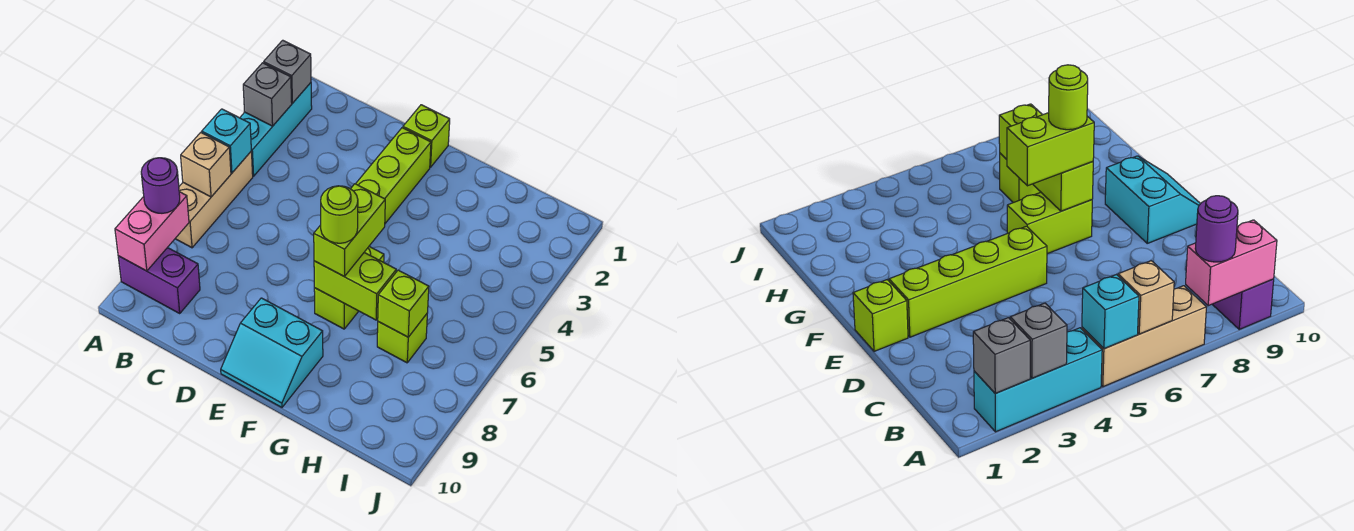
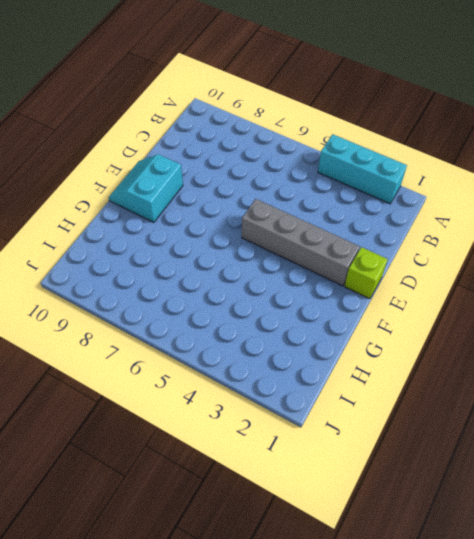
grey 1x4 brick [242,199,360,286] -> lime 1x4 brick [356,128,431,223]
none -> tan 1x3 brick [175,152,253,248]
none -> purple 1x2 brick [118,248,200,313]
none -> lime 1x2 brick [314,247,384,329]

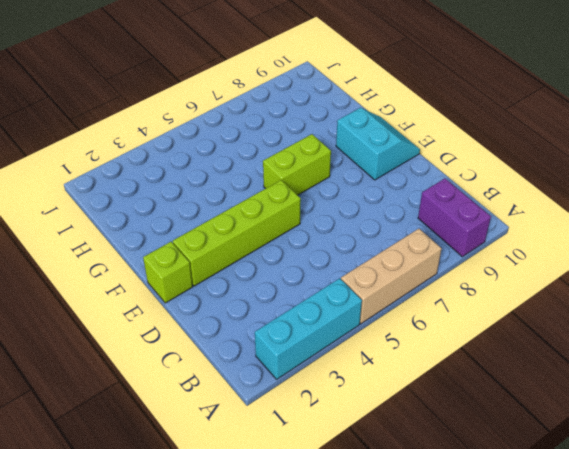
none -> lime 1x1 brick [377,314,427,363]
none -> grey 1x1 brick [264,40,311,103]
none -> grey 1x1 brick [243,63,292,126]

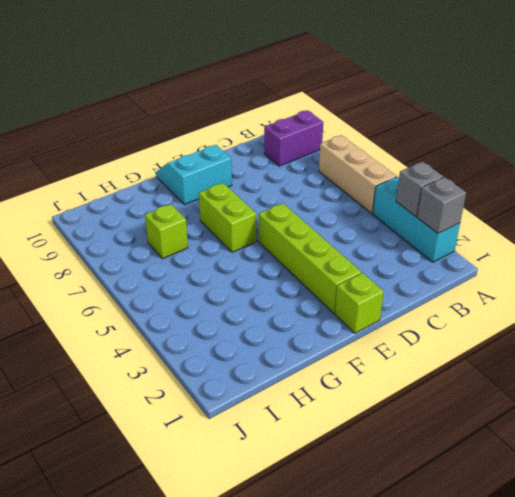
none -> cyan 1x1 brick [202,109,251,173]
none -> tan 1x1 brick [181,133,231,197]
none -> pink 1x2 brick [115,192,189,271]

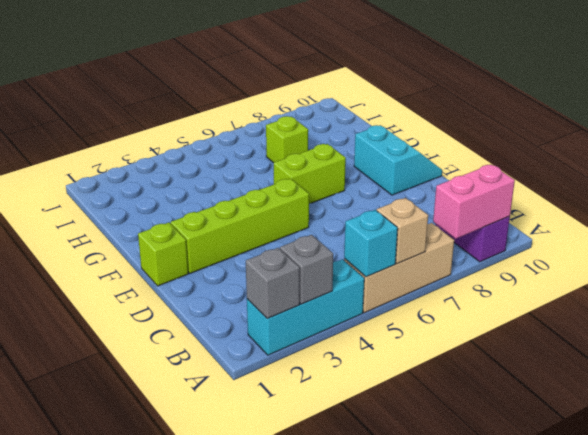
none -> lime 1x2 brick [314,253,396,320]
none -> lime 1x1 brick [378,270,429,337]
none -> purple 1x1 round brick [141,158,180,213]

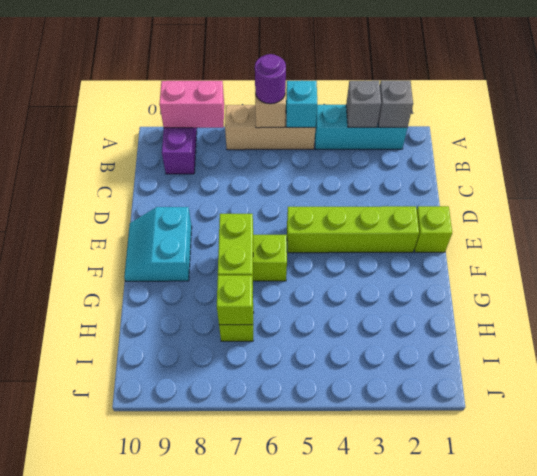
purple 1x1 round brick [255,54,286,104] -> purple 1x1 round brick moved to [141,158,180,213]
none -> lime 1x2 brick [314,184,385,276]
none -> lime 1x1 round brick [321,186,358,243]

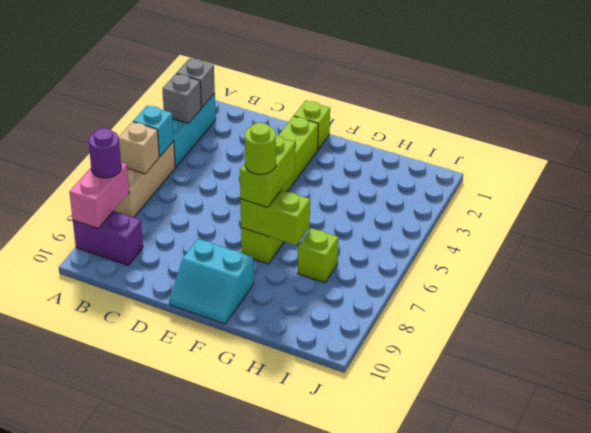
none -> lime 1x1 brick [378,270,429,337]

